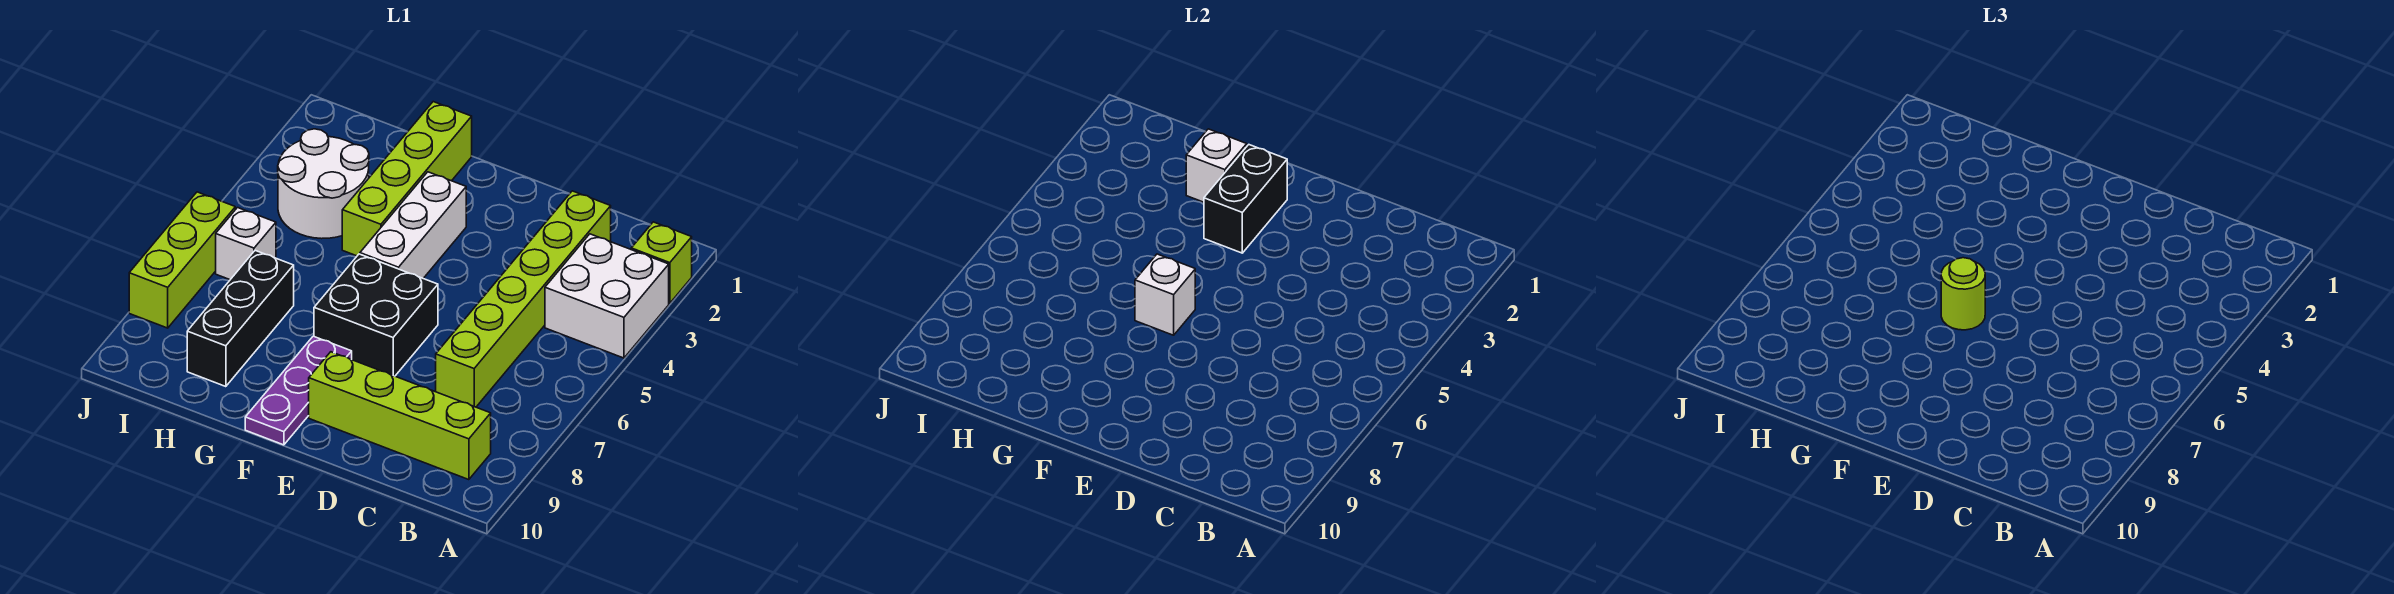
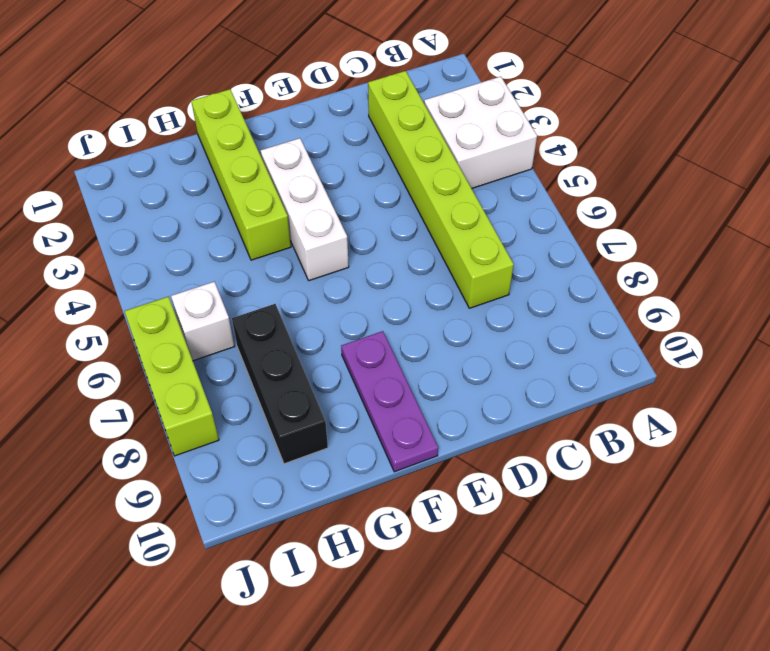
none -> lime 1x1 brick [631,222,692,303]
none -> lime 1x4 brick [309,352,491,480]
none -> black 2x2 brick [314,254,438,376]

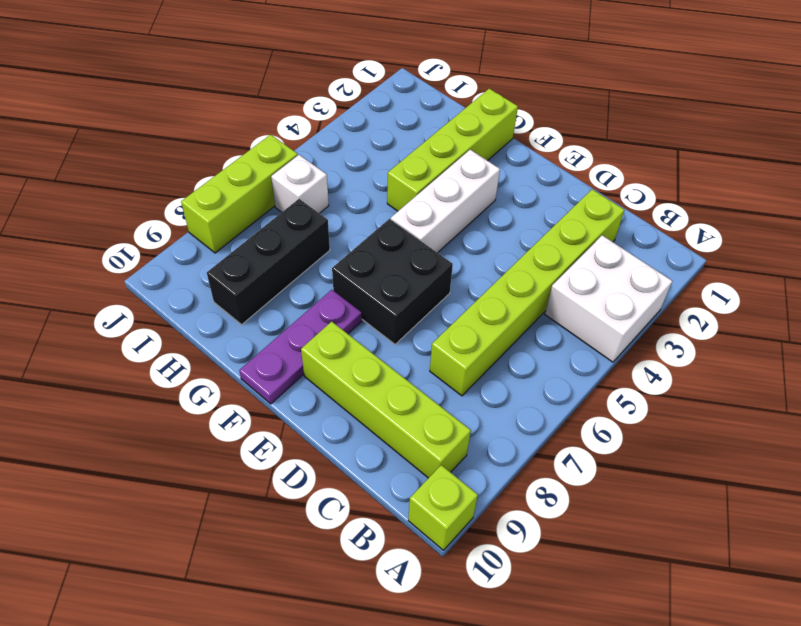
lime 1x1 brick [408,465,478,550] -> lime 1x1 brick moved to [631,222,692,303]
none -> white 2x2 round brick [278,129,369,239]
none -> black 1x2 brick [1204,145,1287,253]
none -> white 1x1 brick [1135,254,1195,335]

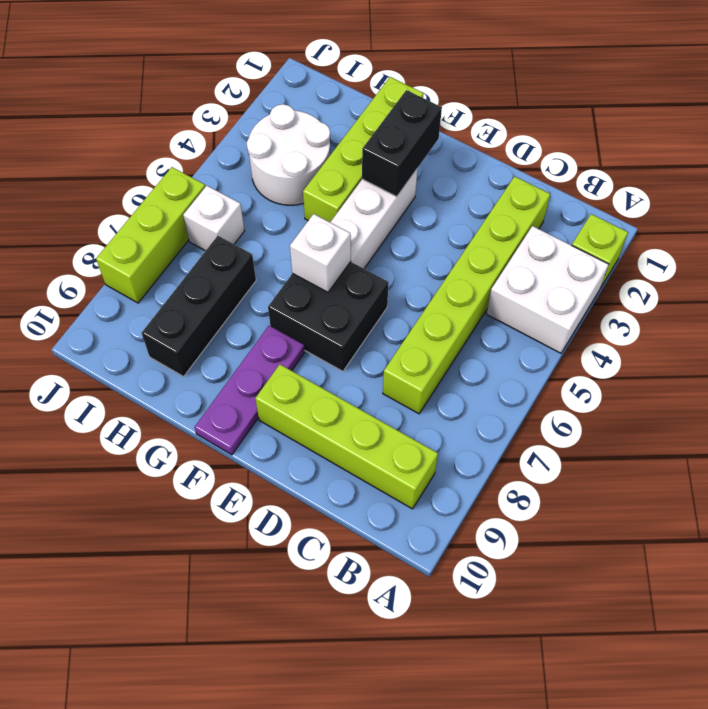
none -> white 1x1 brick [1186,129,1247,202]
none -> lime 1x1 round brick [1941,258,1985,330]

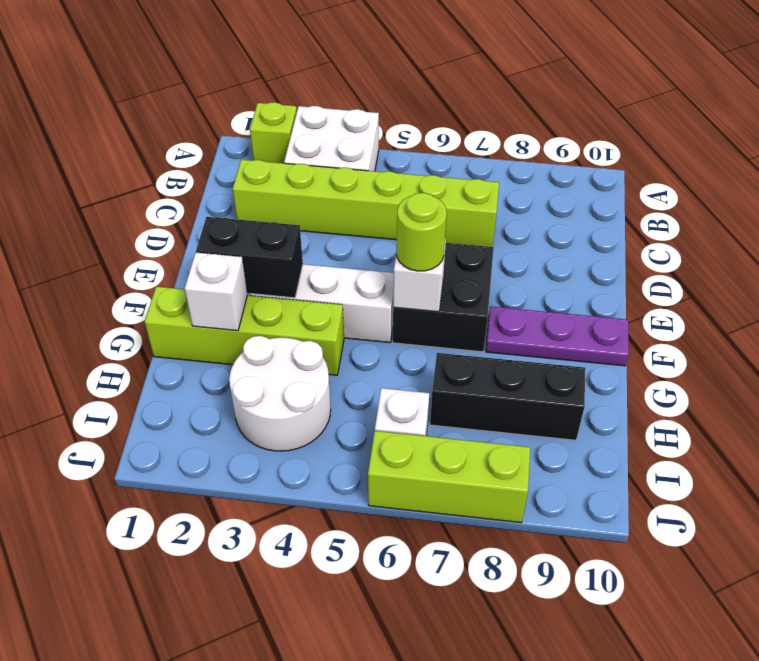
none -> lime 1x4 brick [309,352,491,480]

